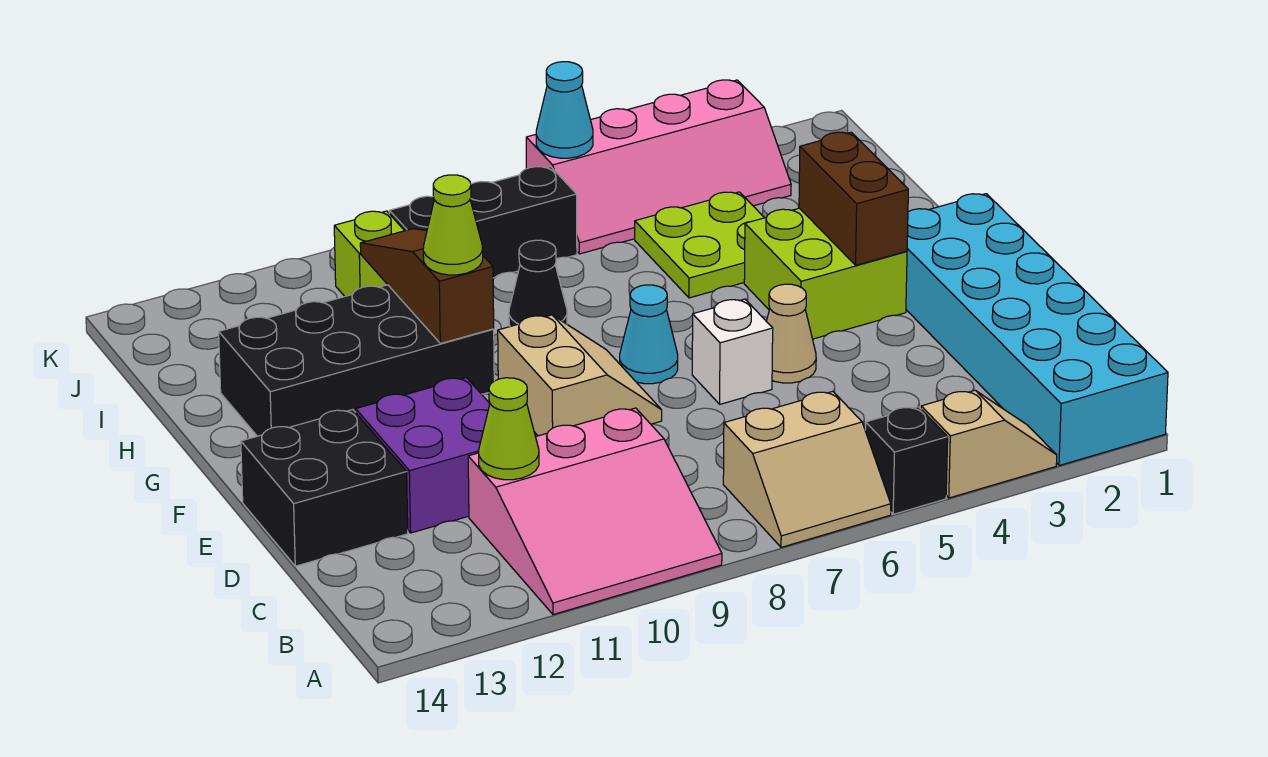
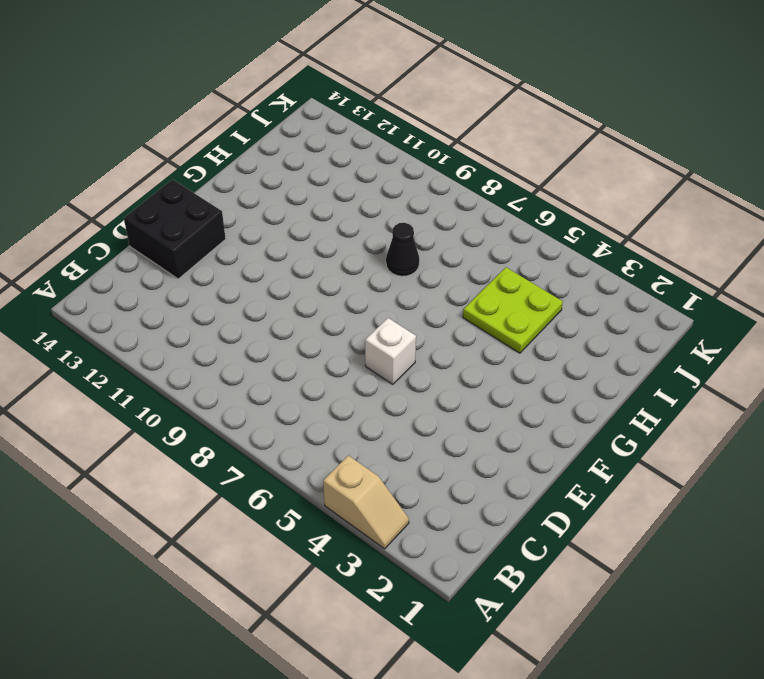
none -> cyan 2x6 brick [906,194,1168,466]
none -> black 1x1 brick [865,407,948,514]
none -> tan 2x2 slope [723,391,891,547]

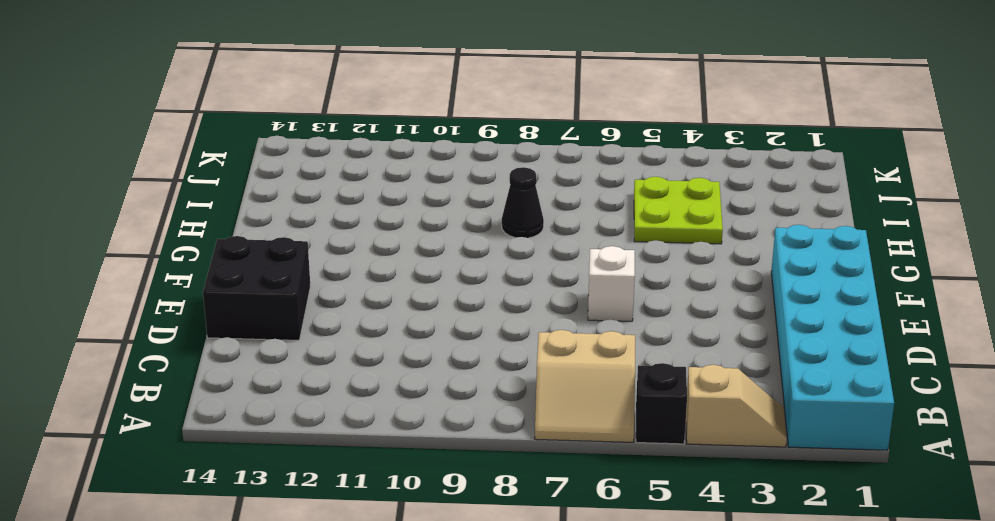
none -> pink 3x3 slope [468,408,722,615]
none -> purple 2x2 brick [356,378,490,533]
none -> tan 1x1 cone [766,284,816,383]

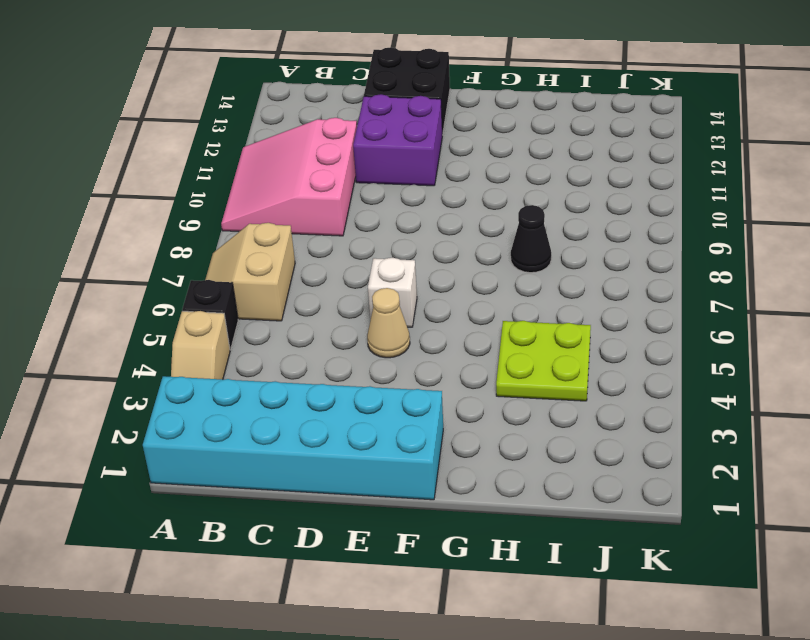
none -> tan 2x2 slope [498,315,662,436]
none -> lime 2x2 brick [744,208,907,339]
none -> cyan 1x1 cone [620,285,678,384]

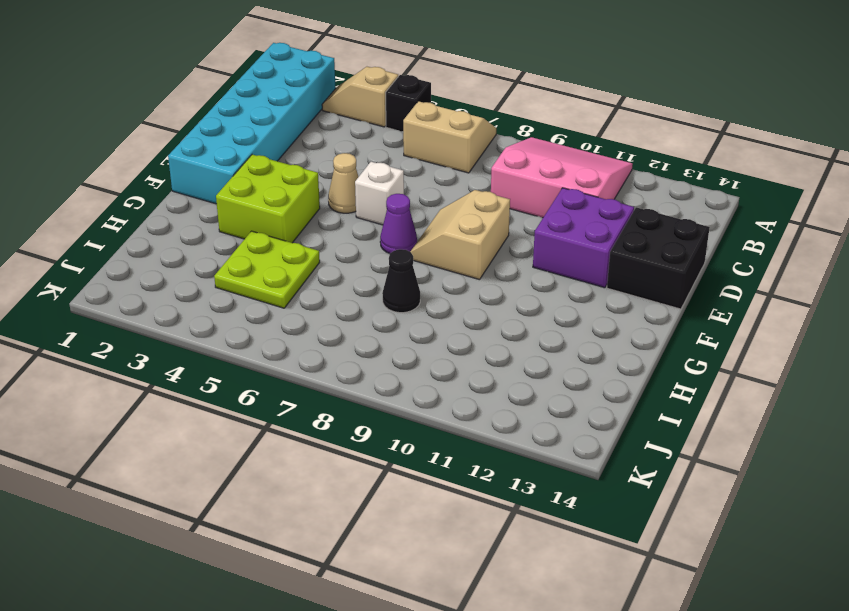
purple 1x1 cone [380,194,417,254] -> cyan 1x1 cone [620,285,678,384]
none -> black 2x4 brick [219,285,494,436]
none -> pink 2x4 slope [526,80,791,254]
none -> black 1x3 brick [389,167,577,278]

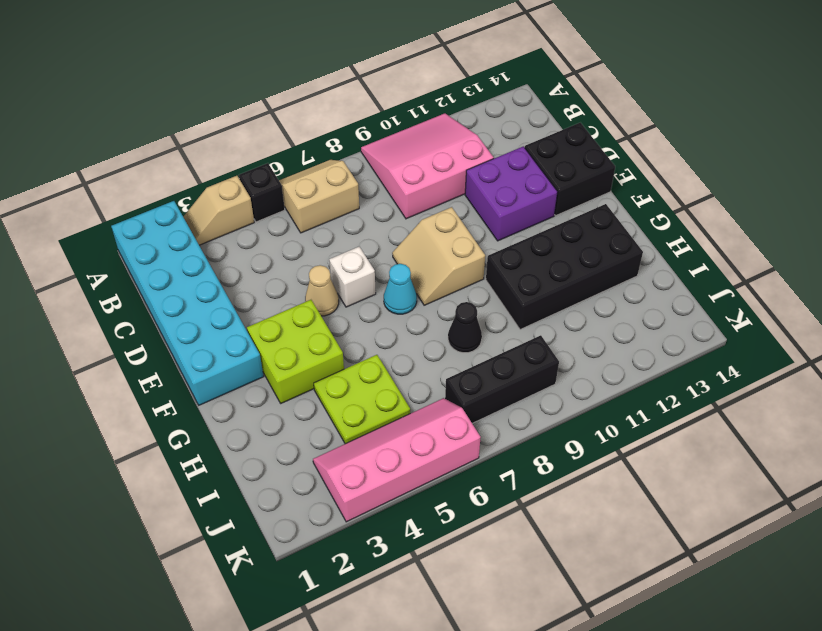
none -> lime 1x1 brick [334,211,404,296]
none -> lime 1x1 cone [479,378,539,480]
none -> brown 1x2 brick [799,132,908,265]

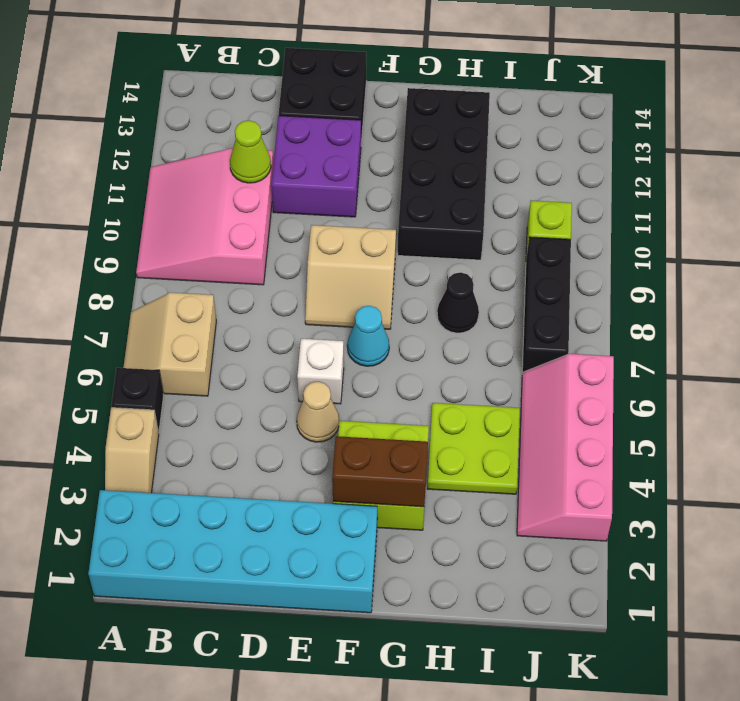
none -> brown 1x3 slope [360,229,494,344]
none -> cyan 1x1 cone [536,62,593,158]
none -> lime 1x1 cone [423,175,483,275]

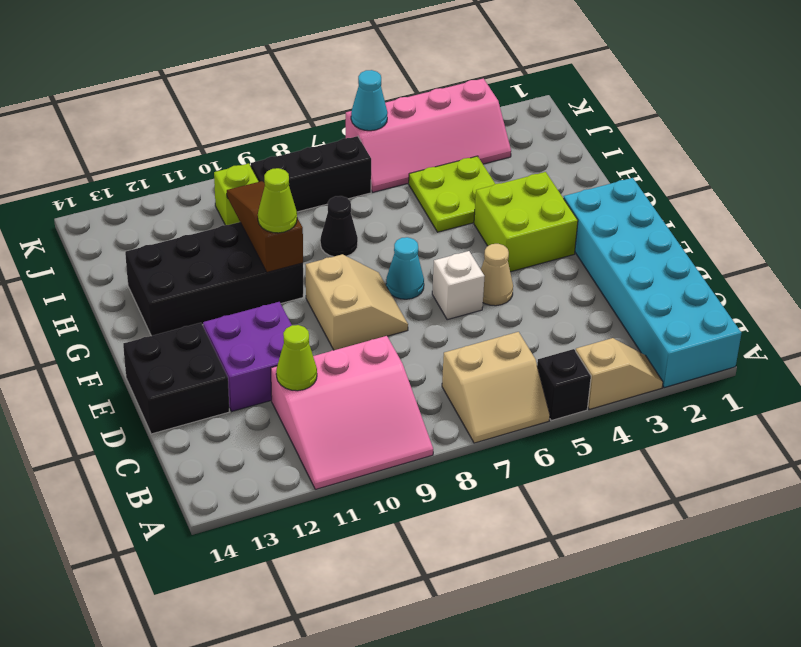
none -> brown 1x2 brick [799,132,908,265]

